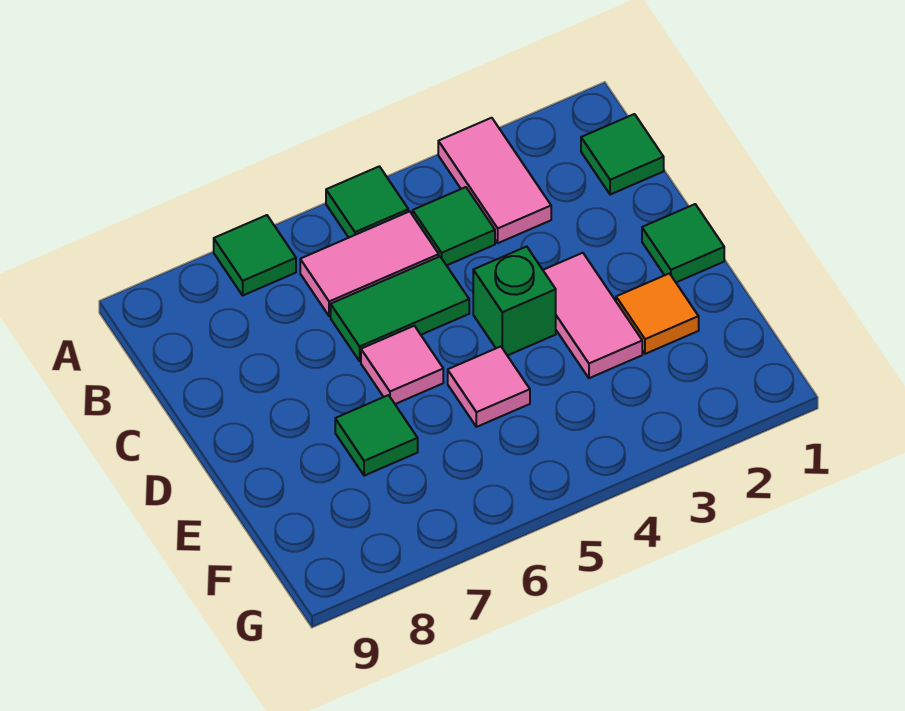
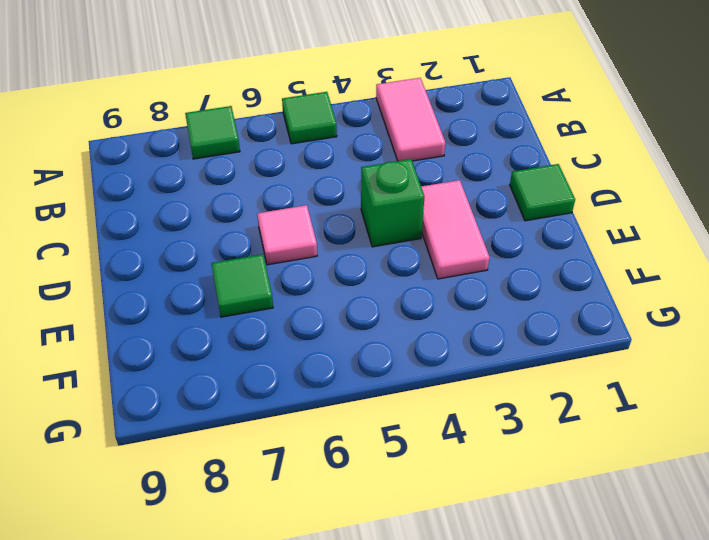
none -> green 1x1 tile [581,114,664,195]
none -> green 1x1 tile [413,187,495,265]
none -> pink 1x2 tile [300,211,439,316]

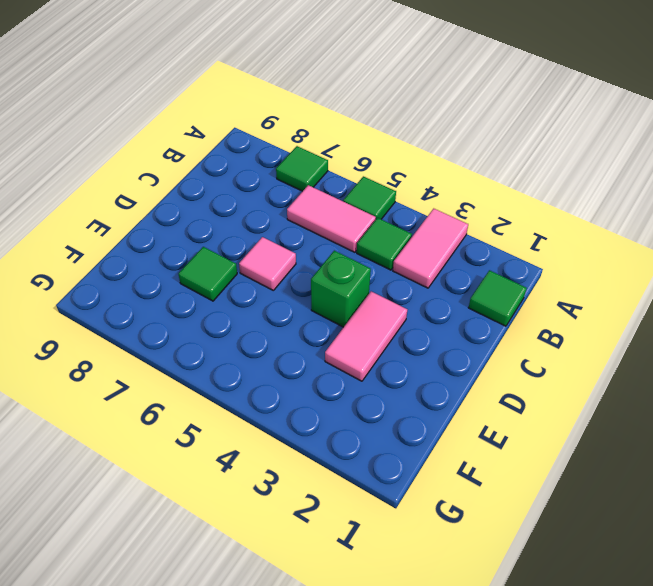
none -> green 1x2 tile [331,257,469,361]
none -> green 1x1 tile [642,204,724,282]
none -> orange 1x1 tile [616,273,699,354]

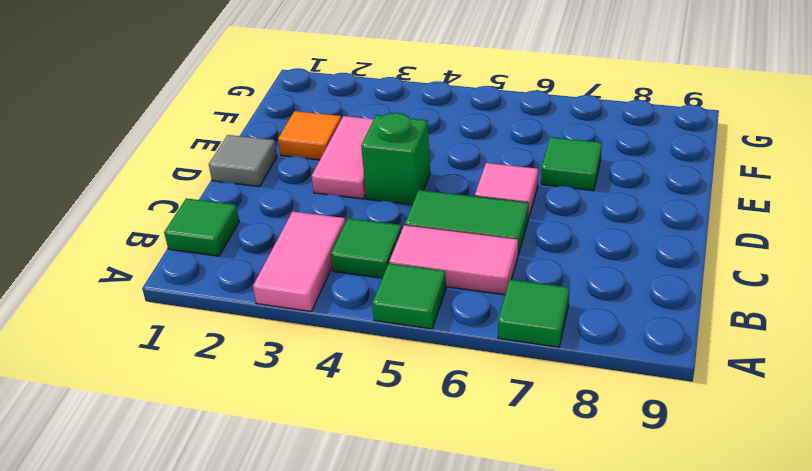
grey 1x1 tile [209,135,277,187] -> green 1x1 tile [642,204,724,282]
none -> pink 1x1 tile [448,347,530,427]

